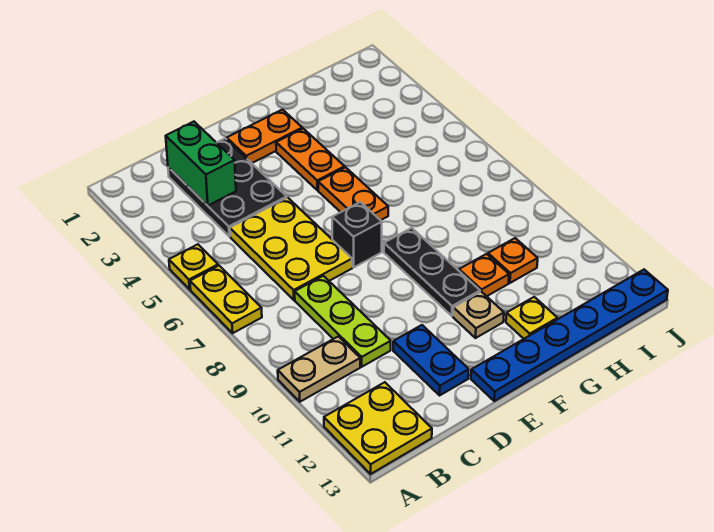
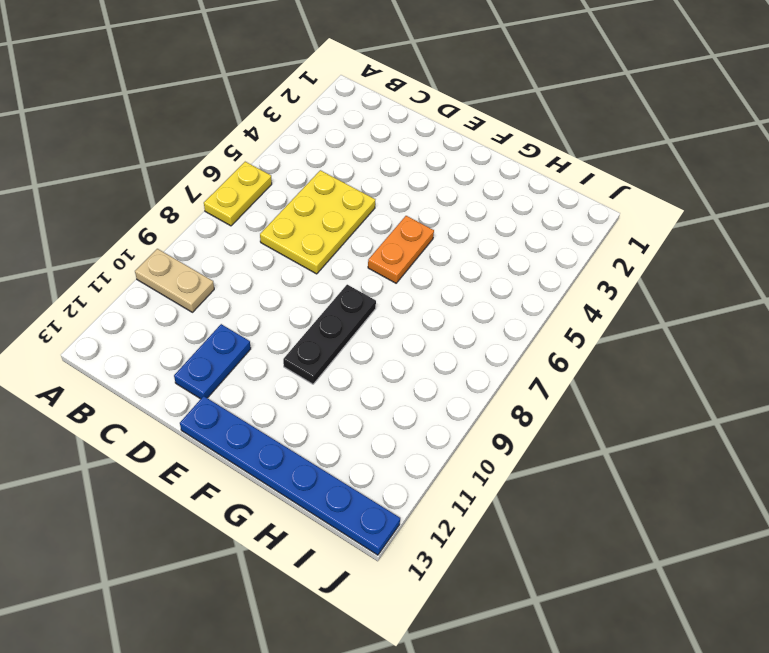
none -> yellow 1x1 plate [169,244,218,289]
none -> yellow 2x2 plate [324,382,432,474]
none -> black 2x3 plate [168,138,287,236]

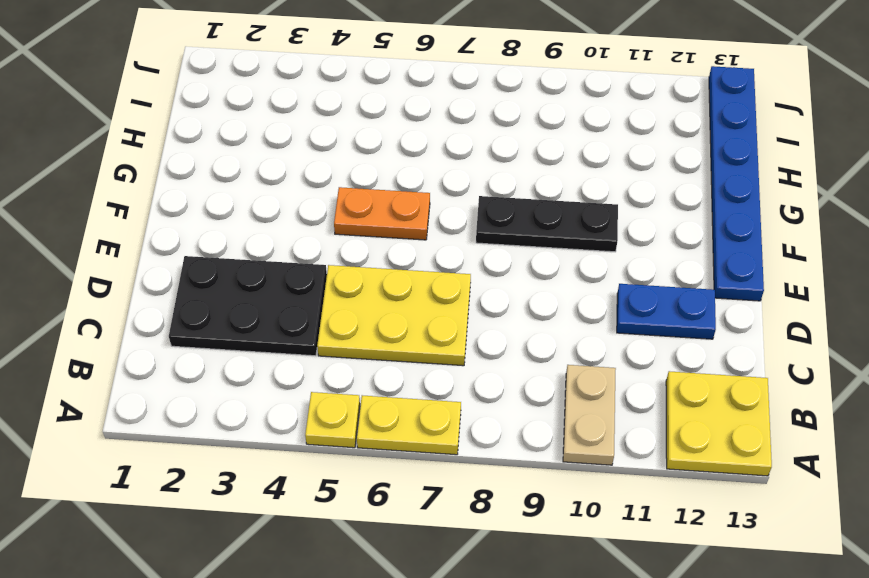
none -> lime 1x3 plate [295,276,391,367]
none -> orange 1x2 plate [227,110,302,163]
none -> black 1x1 brick [332,202,382,267]

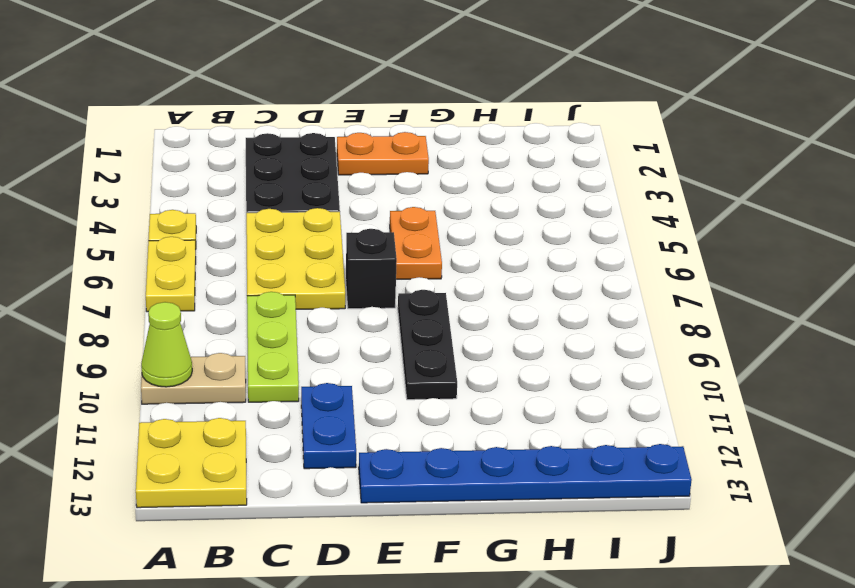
lime 1x1 cone [141,302,192,387] -> none
none -> orange 1x2 plate [276,129,345,190]
none -> tan 1x1 plate [453,292,504,338]
none -> orange 1x1 plate [459,254,509,296]

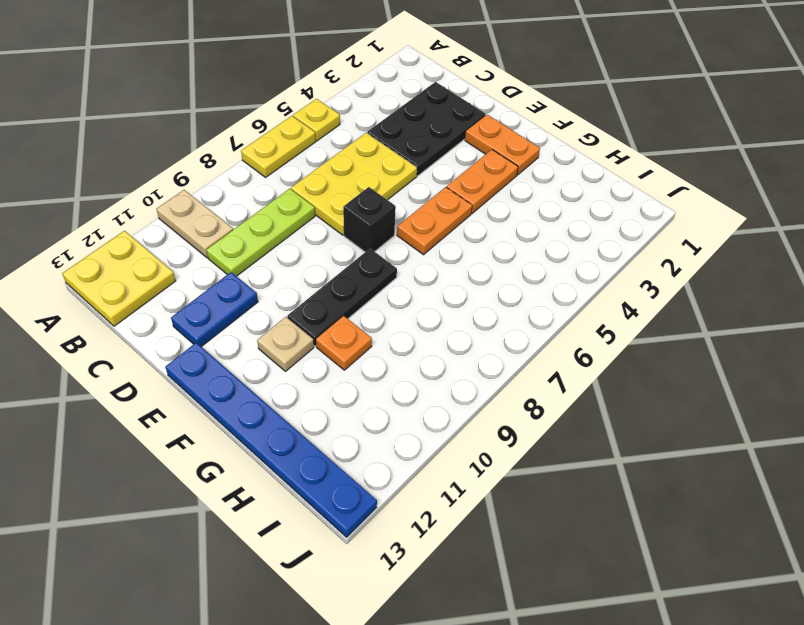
none -> yellow 1x1 plate [506,297,557,339]
none -> orange 1x1 plate [488,238,538,283]
none -> green 1x2 brick [166,122,236,205]

